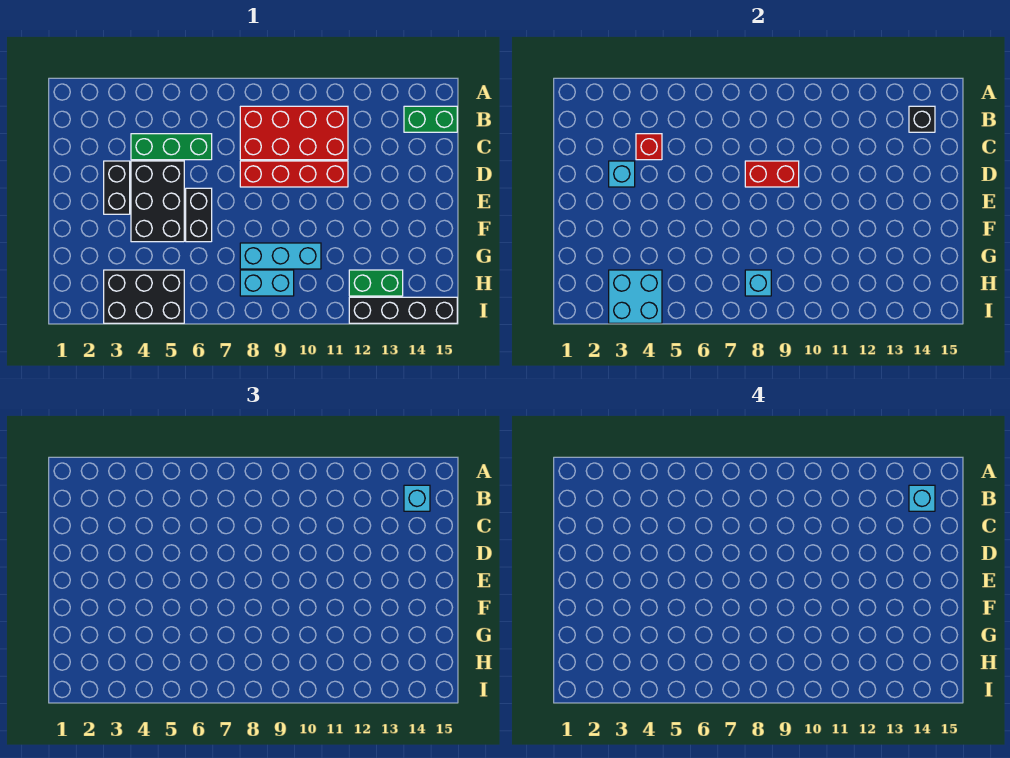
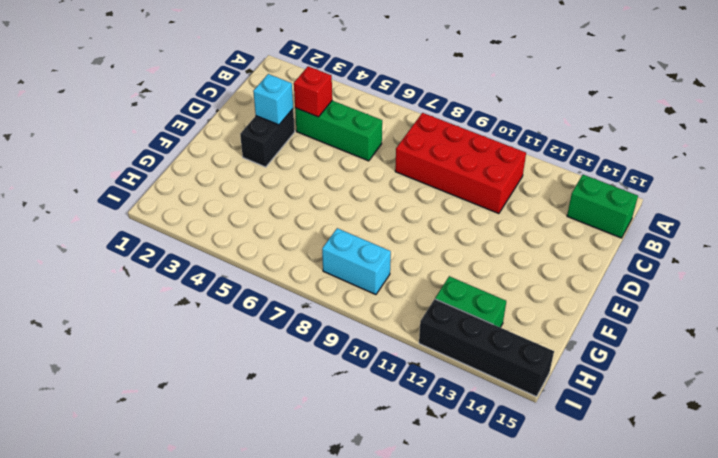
none -> black 2x3 brick [131,161,184,242]
none -> red 1x4 brick [240,161,348,187]
none -> black 1x2 brick [186,188,212,242]

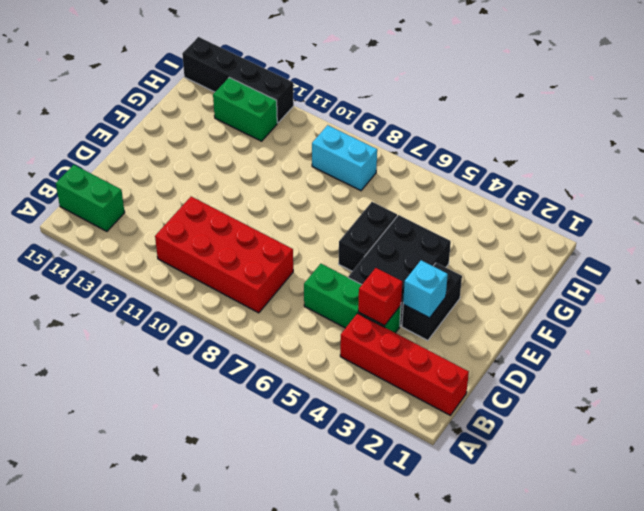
red 1x4 brick [340,313,469,415] -> red 1x4 brick moved to [240,161,348,187]
none -> cyan 1x3 brick [240,243,321,269]
none -> black 2x3 brick [104,270,184,323]
none -> black 1x1 brick [909,106,935,132]

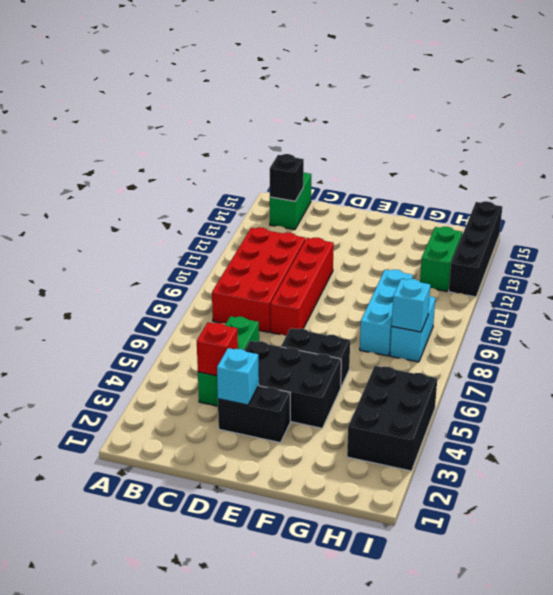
none -> red 1x2 brick [745,161,799,187]
none -> cyan 2x2 brick [609,270,662,323]
none -> cyan 1x1 brick [404,485,430,511]

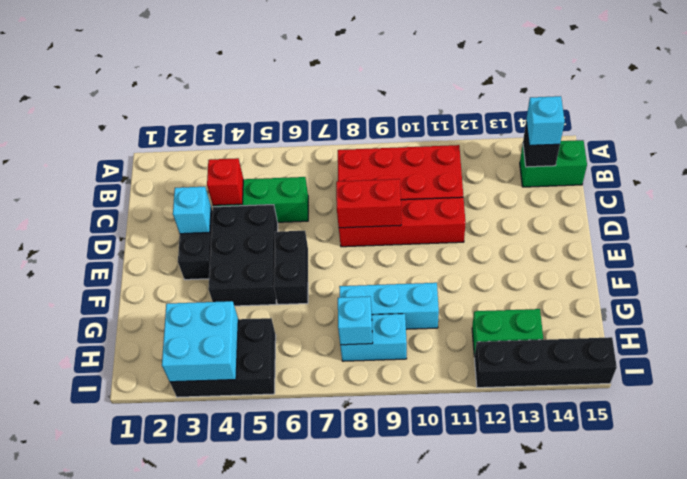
none -> cyan 1x1 brick [909,485,935,511]

